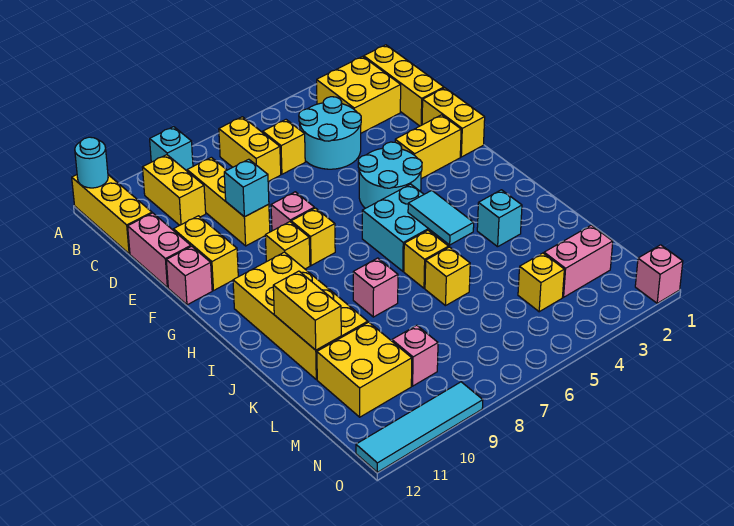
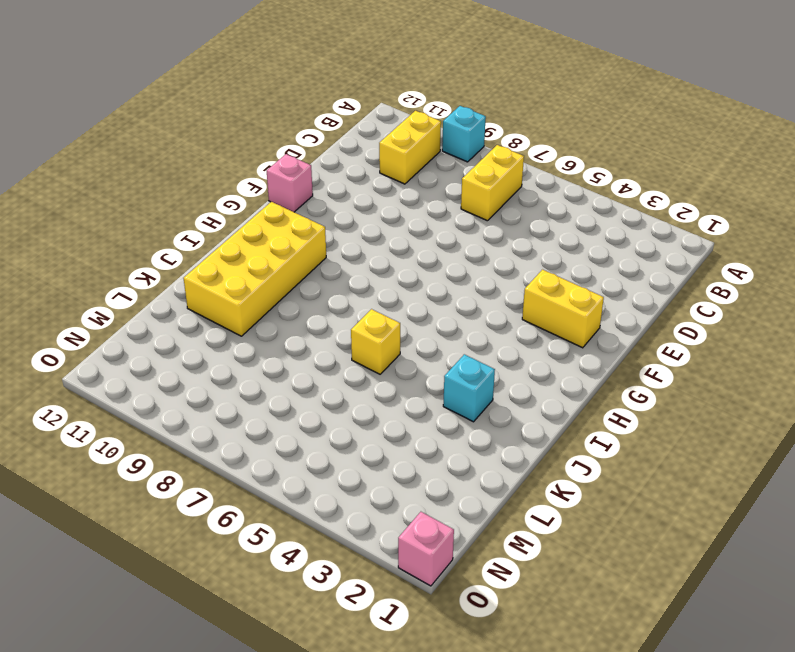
none -> yellow 1x3 brick [72,175,152,254]
none -> yellow 1x3 brick [364,45,444,126]
none -> yellow 2x2 brick [317,57,401,133]
none -> cyan 2x2 round brick [299,97,361,169]

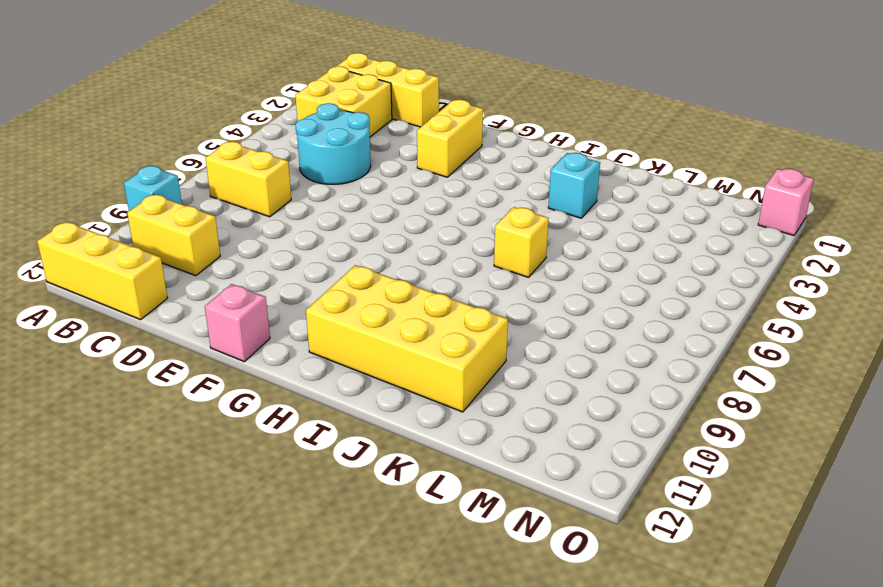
none -> yellow 1x1 brick [263,120,305,174]
none -> yellow 1x3 brick [187,157,270,246]
none -> pink 1x2 brick [128,213,191,288]
none -> yellow 1x2 brick [422,88,485,157]

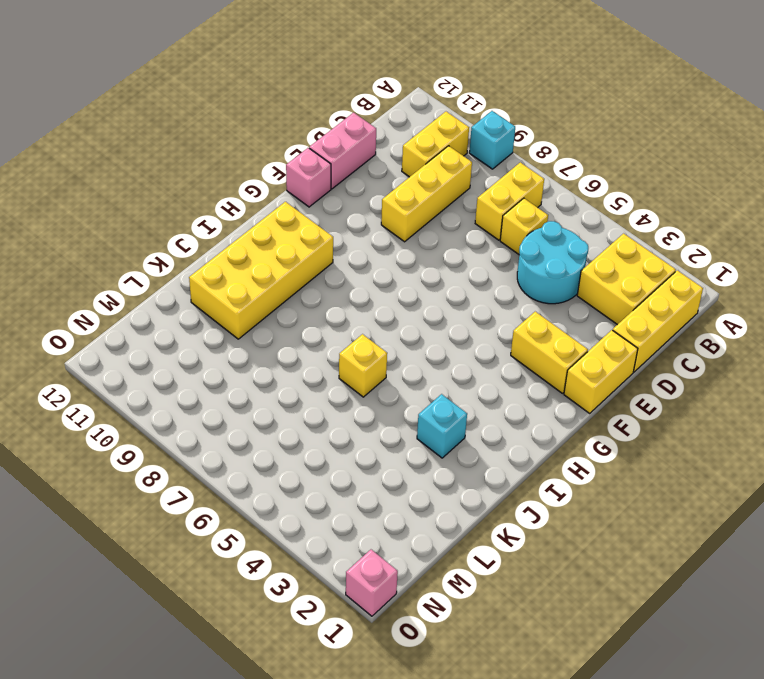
none -> yellow 1x3 brick [72,175,152,254]
none -> yellow 1x2 brick [173,216,238,291]
none -> cyan 2x2 round brick [358,142,422,208]
none -> pink 1x1 brick [271,192,314,231]

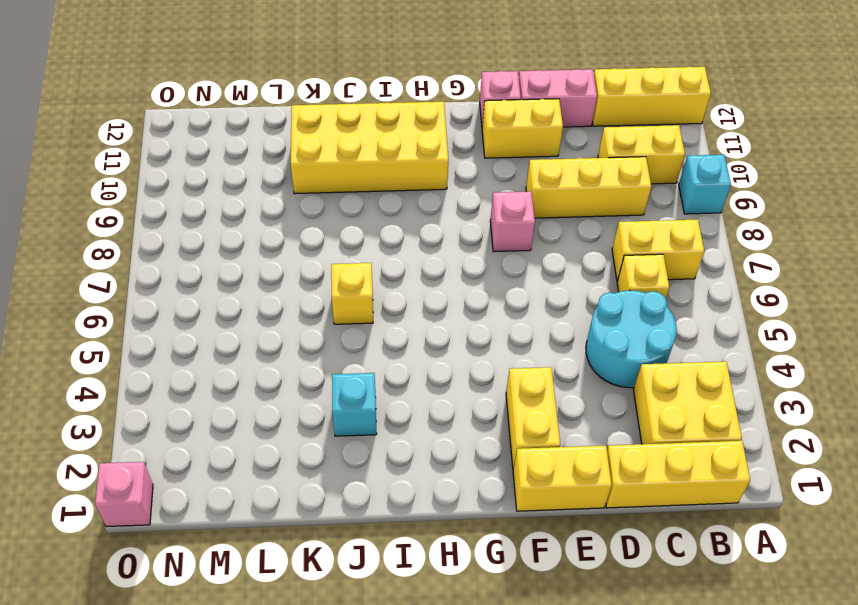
none -> cyan 2x2 round brick [358,142,422,208]
none -> yellow 1x1 brick [291,208,335,266]
none -> yellow 1x1 brick [265,222,310,269]
none -> cyan 2x2 brick [362,184,449,271]

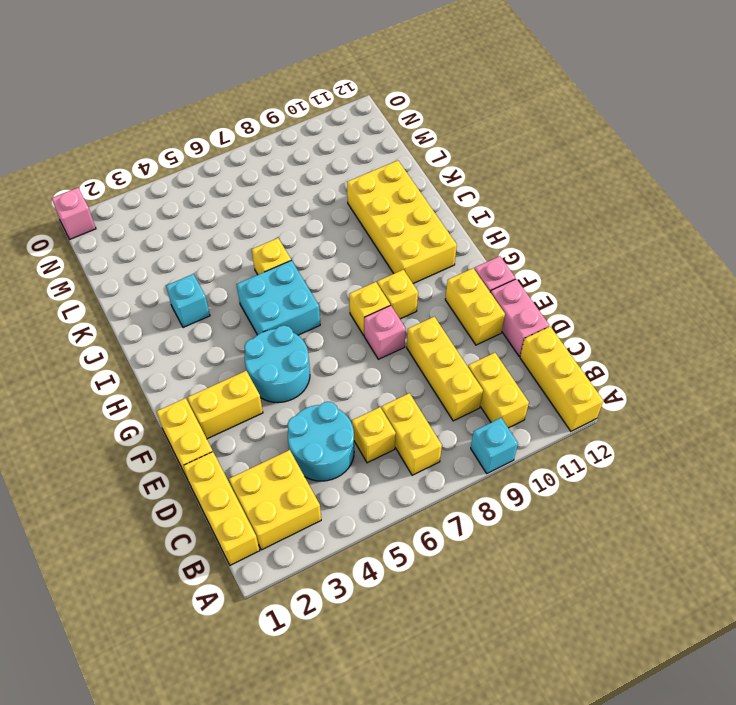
none -> pink 1x1 brick [353,258,398,317]
none -> yellow 1x1 brick [425,247,470,306]
none -> yellow 2x2 brick [317,322,412,417]
none -> pink 1x2 brick [544,225,613,297]

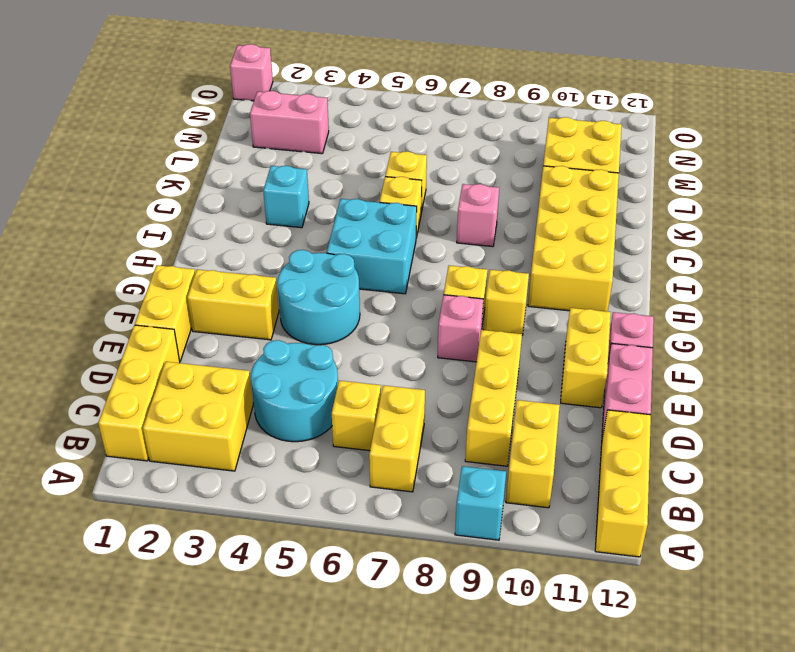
none -> yellow 1x1 brick [518,253,564,312]
none -> pink 1x1 brick [392,325,438,386]
none -> cyan 1x4 tile [356,382,483,472]
none -> cyan 1x1 round brick [75,137,108,188]

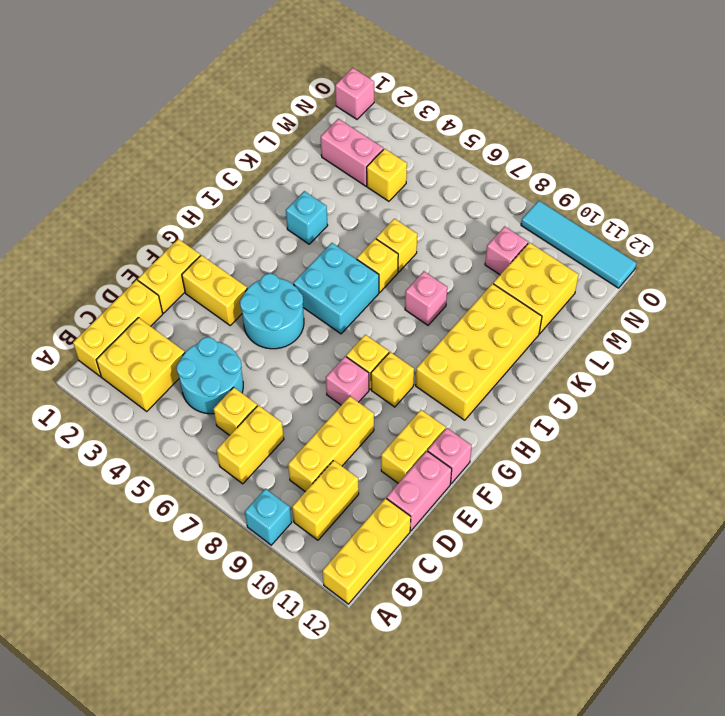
none -> cyan 1x1 round brick [75,137,108,188]
none -> cyan 1x1 brick [224,159,269,217]
none -> cyan 1x2 tile [408,190,474,245]
none -> yellow 1x2 brick [273,271,341,350]

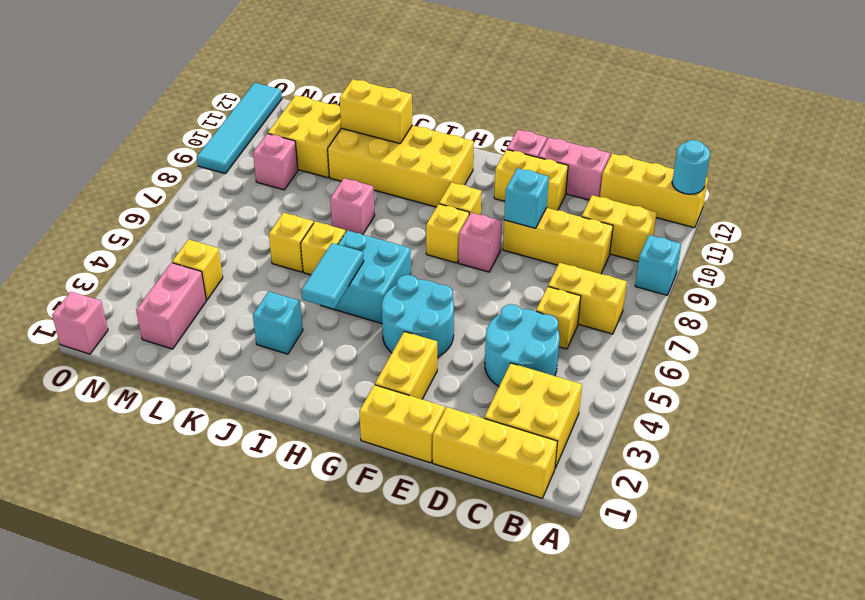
cyan 1x2 tile [302,243,364,309] -> cyan 1x2 tile turned to [408,190,474,245]

